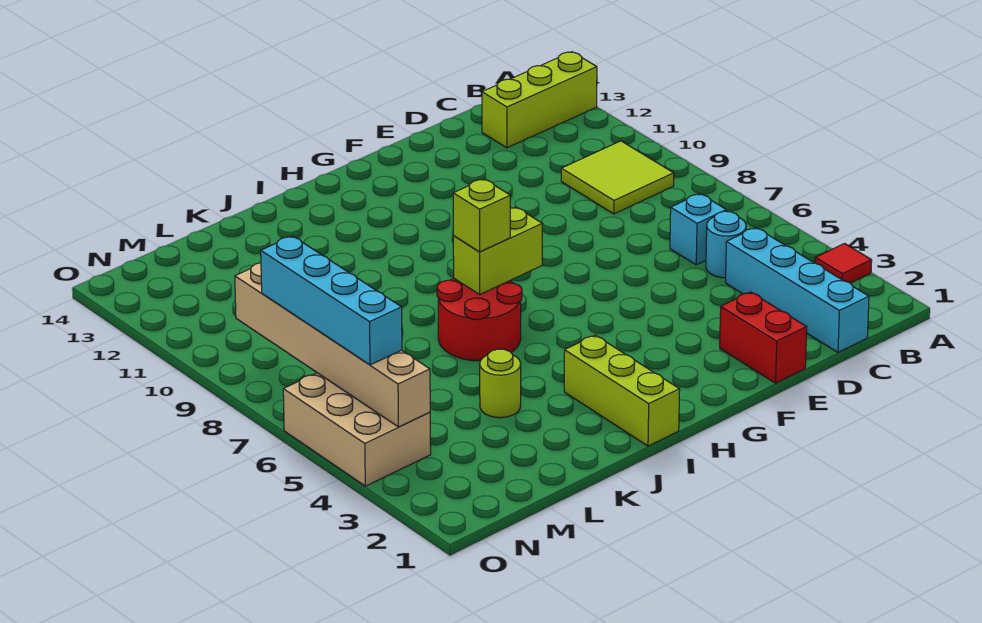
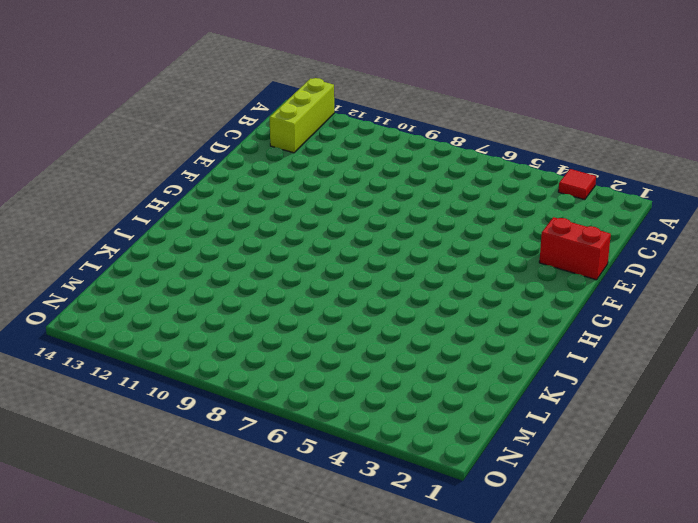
none -> lime 2x2 tile [561,141,674,214]
none -> cyan 1x4 brick [726,228,869,352]
none -> cyan 1x1 round brick [706,211,746,278]

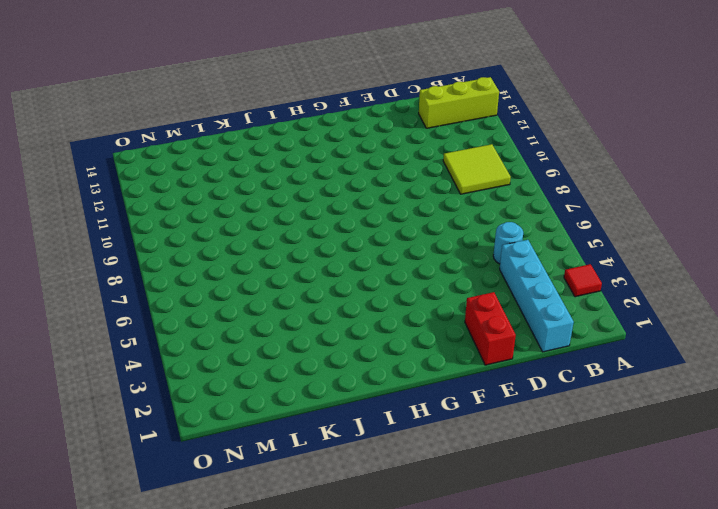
none -> cyan 1x1 brick [670,194,726,265]
none -> lime 1x3 brick [564,335,680,446]
none -> red 2x2 round brick [437,279,522,361]

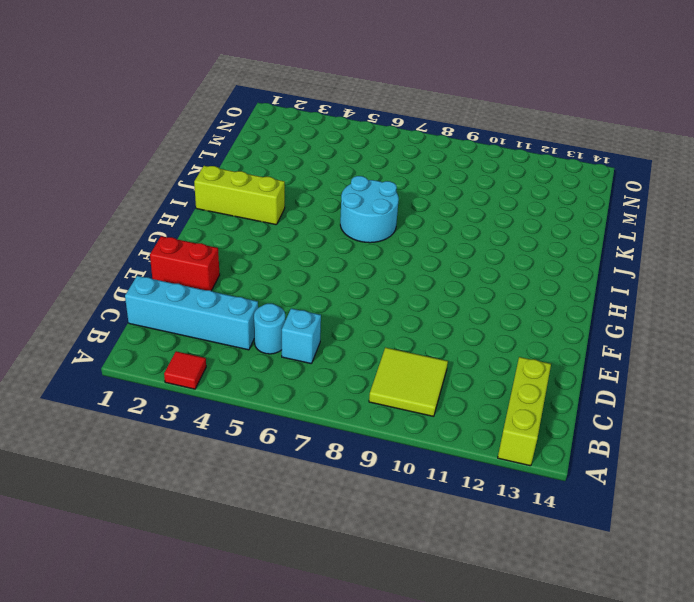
cyan 2x2 round brick [340,176,399,243] -> red 2x2 round brick [437,279,522,361]
none -> lime 1x1 round brick [480,349,521,418]
none -> tan 2x3 brick [283,373,431,486]
none -> lime 1x2 brick [453,207,542,294]

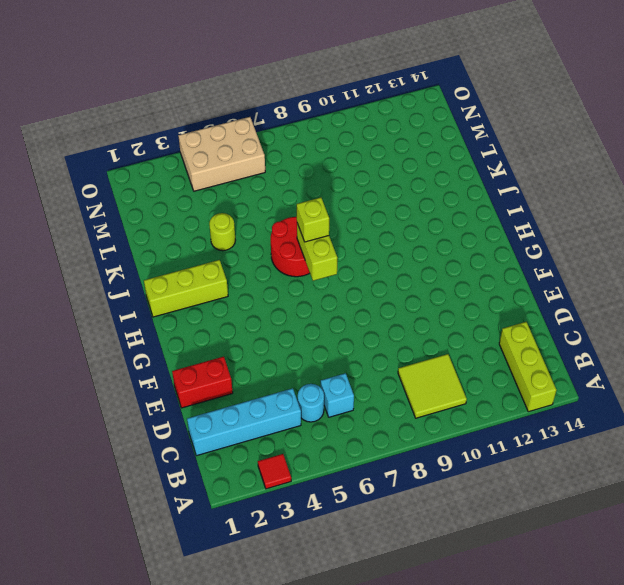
none -> tan 1x6 brick [235,263,430,427]
none -> cyan 1x4 brick [261,236,402,365]

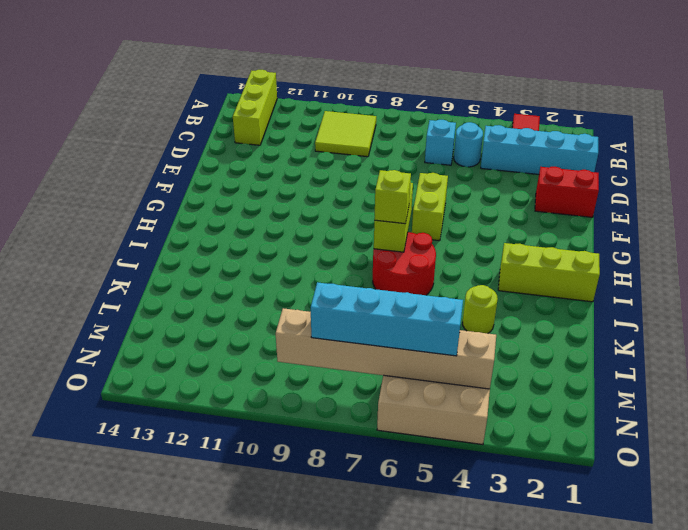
lime 1x2 brick [412,173,448,241] -> none

